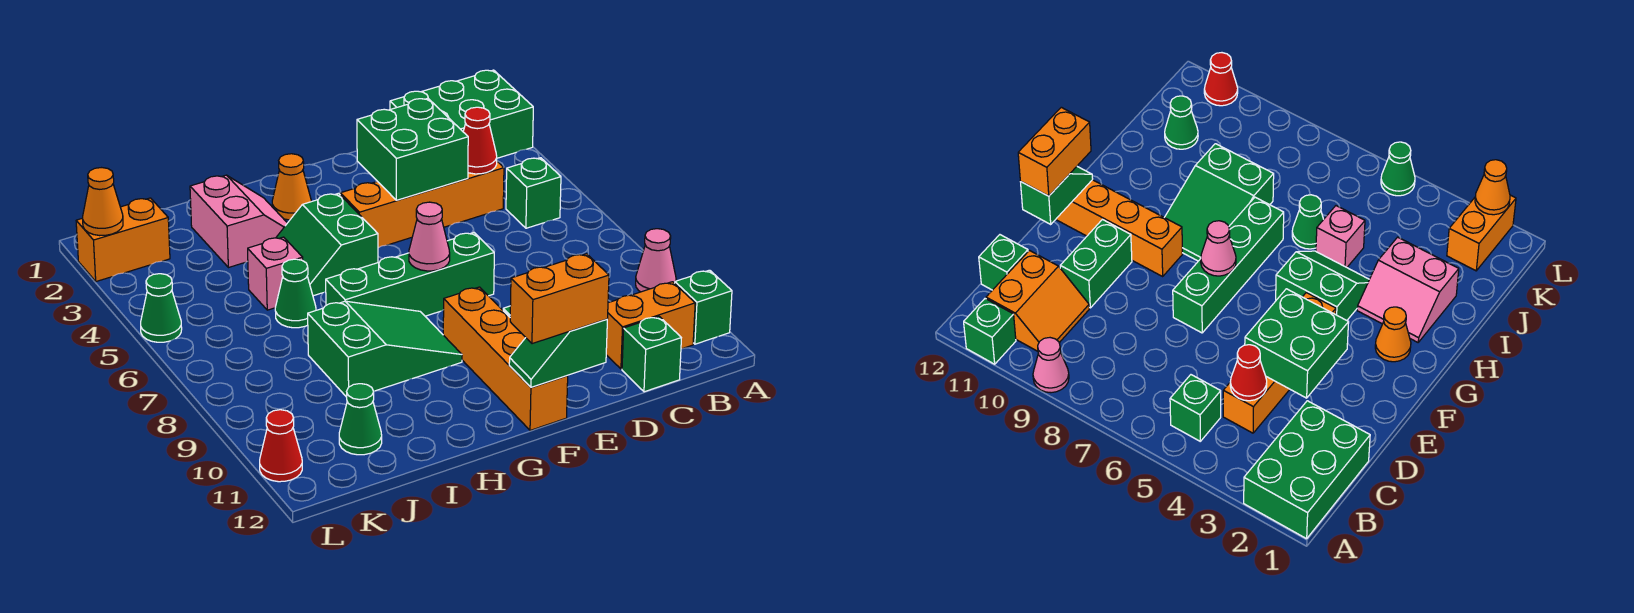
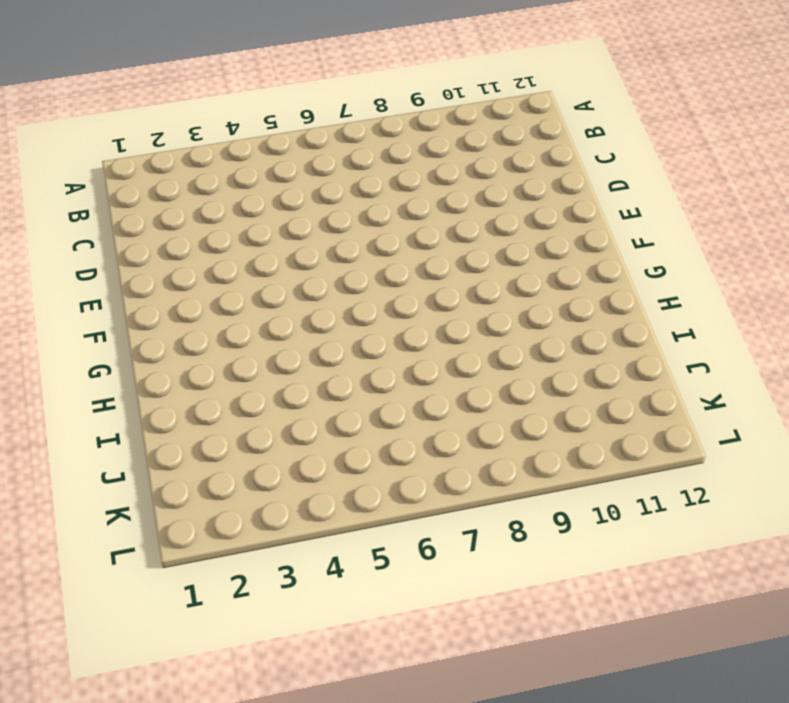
none -> green 2x3 brick [390,70,533,158]
none -> pink 1x1 cone [636,229,676,292]
none -> green 1x1 brick [675,270,732,344]

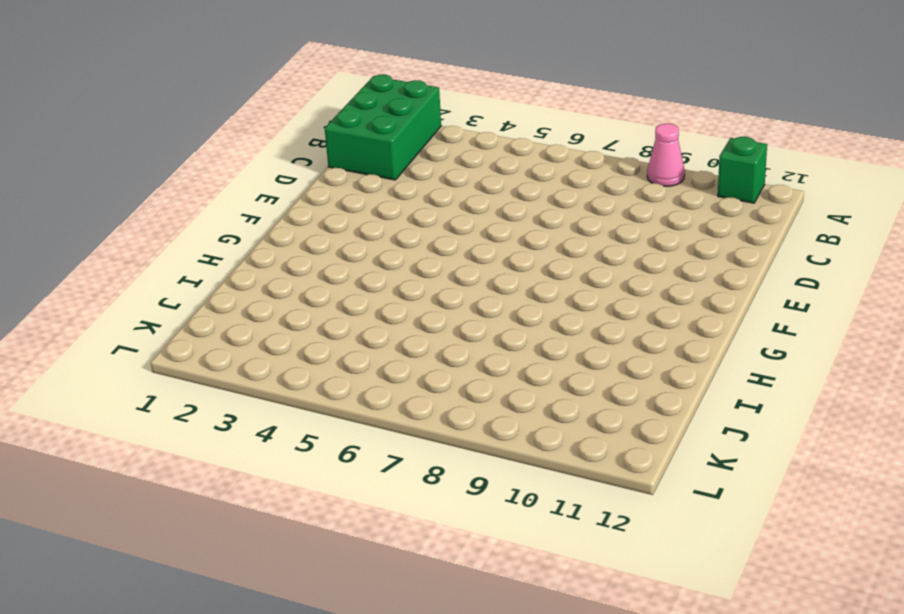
none -> green 1x1 brick [506,158,561,228]
none -> orange 2x2 slope [606,282,695,369]
none -> orange 1x4 brick [340,162,504,248]

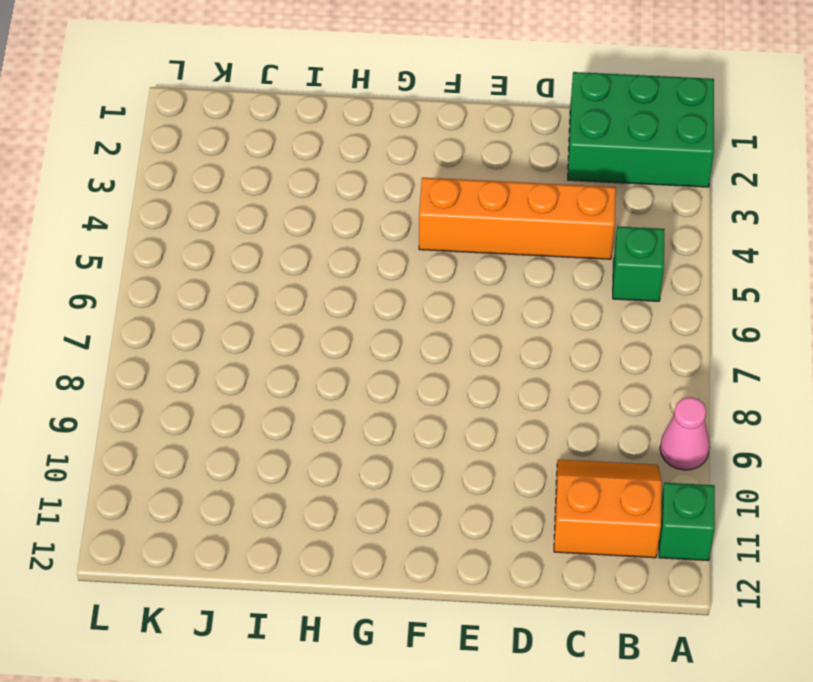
none -> green 1x1 brick [622,317,681,392]
none -> green 1x2 brick [1060,220,1132,308]
none -> green 1x4 brick [326,233,494,316]

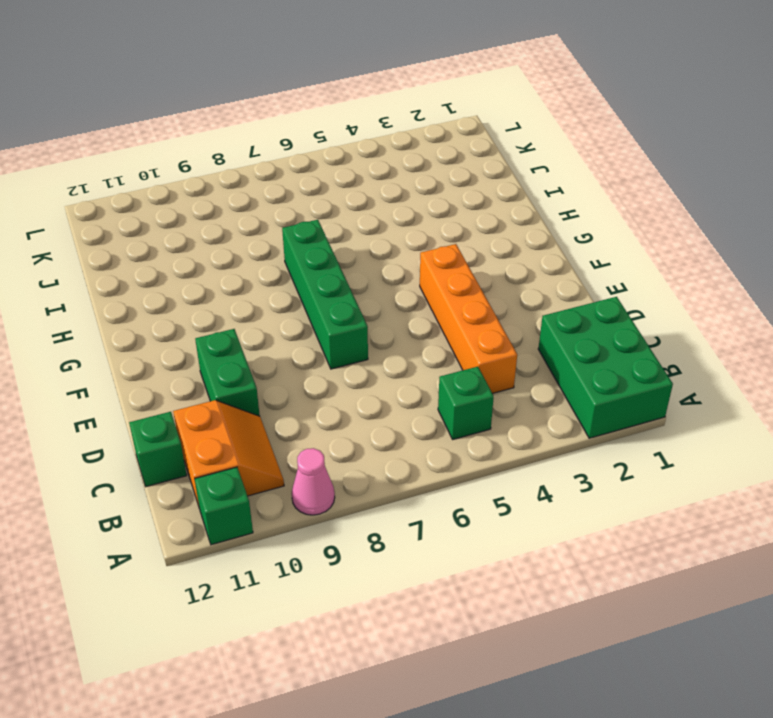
none -> orange 1x4 brick [443,287,568,430]
none -> orange 1x1 cone [272,154,311,220]
none -> green 2x2 slope [276,193,378,296]

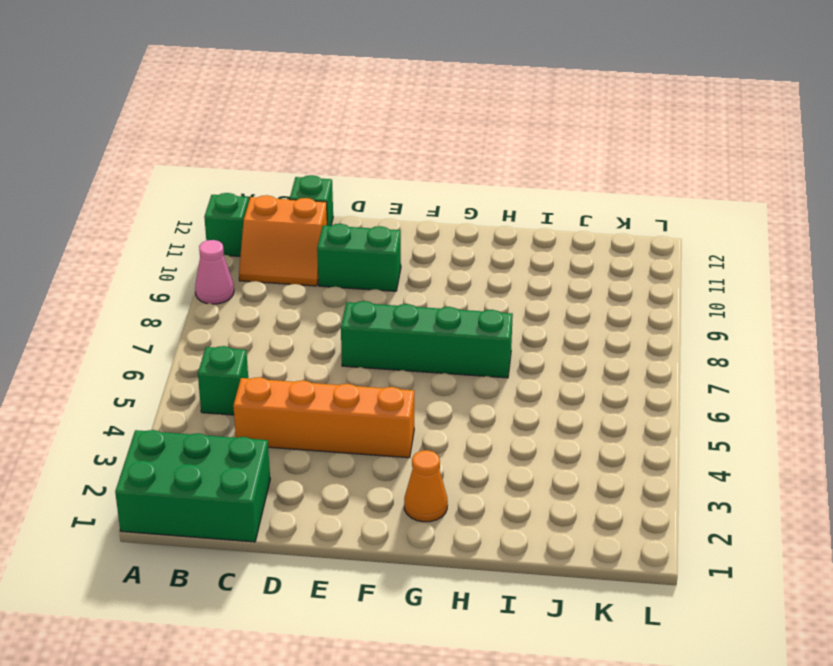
none -> orange 1x4 brick [443,287,568,430]
none -> green 2x2 slope [276,193,378,296]
none -> green 2x3 slope [308,301,462,397]

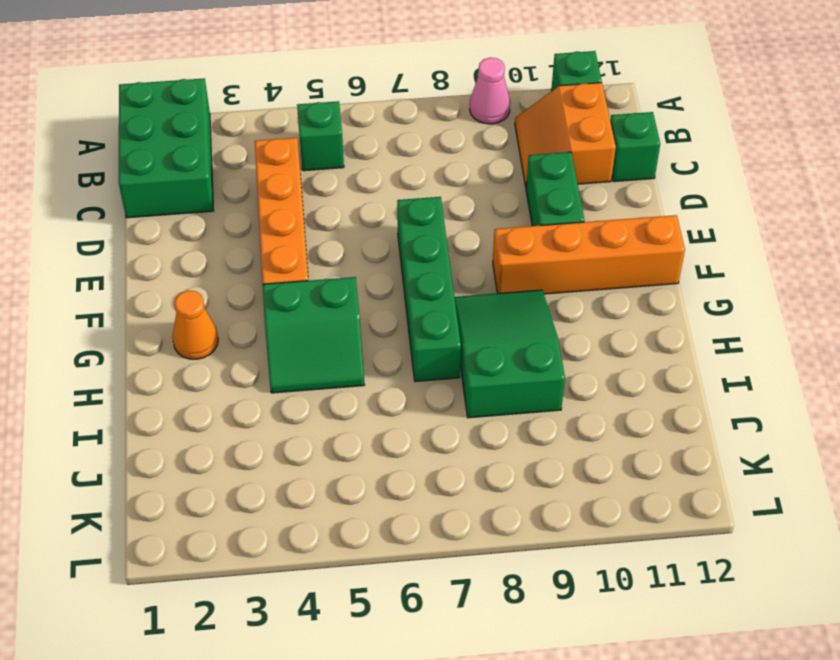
none -> pink 2x2 slope [190,175,287,268]
none -> pink 1x1 brick [248,237,303,310]
none -> green 1x1 cone [275,259,316,328]

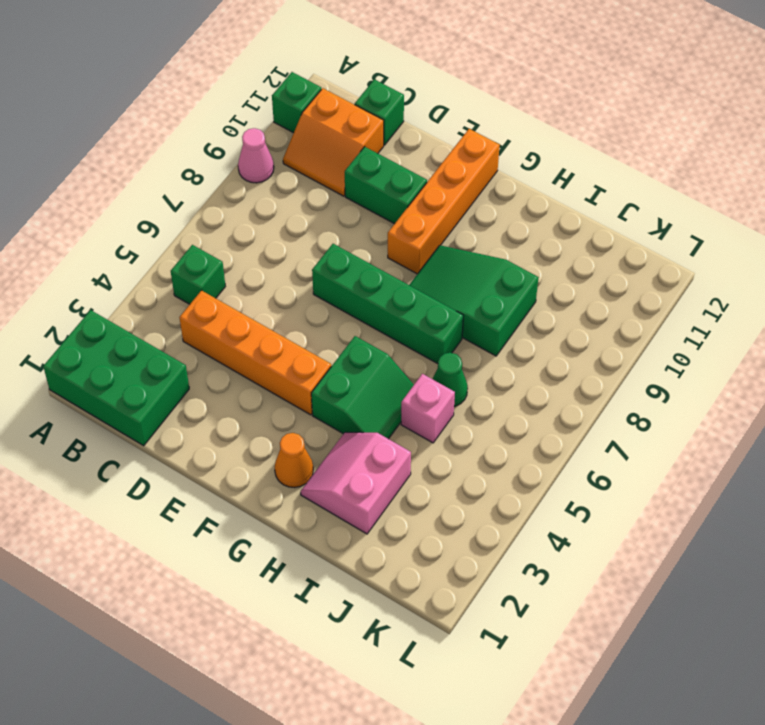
none -> green 1x1 cone [339,384,382,455]
none -> orange 1x2 brick [76,198,170,281]
none -> green 1x1 cone [141,274,182,342]

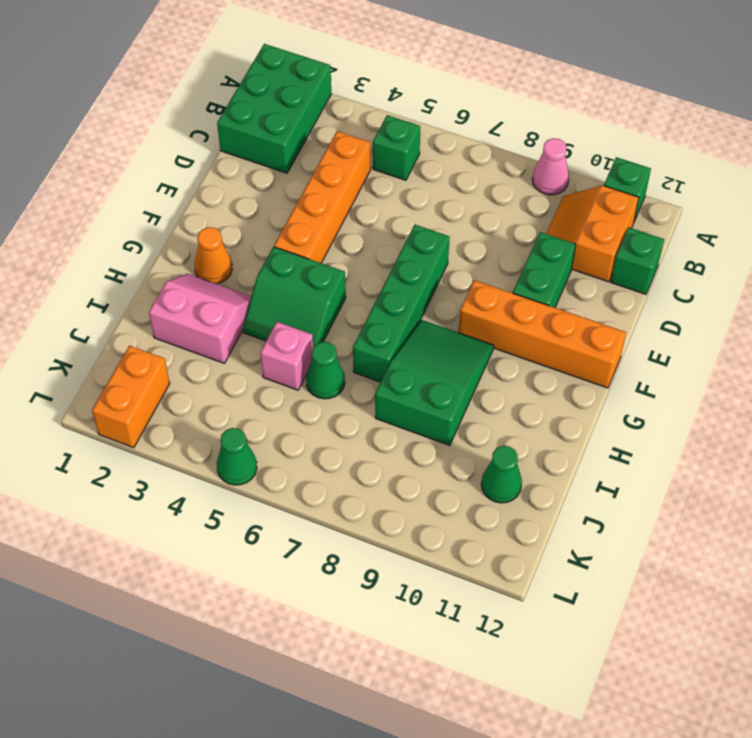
none -> red 1x1 cone [260,410,302,482]
none -> red 1x1 cone [463,107,497,174]
none -> green 2x2 brick [357,98,468,200]

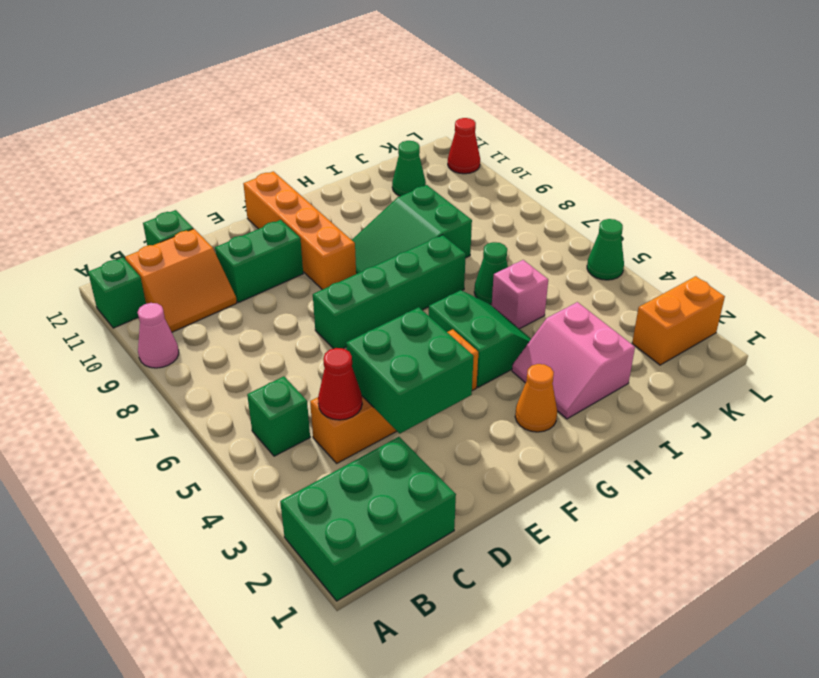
none -> green 1x2 slope [509,319,607,387]
none -> pink 1x1 cone [409,202,450,271]
none -> orange 1x1 cone [83,168,123,236]

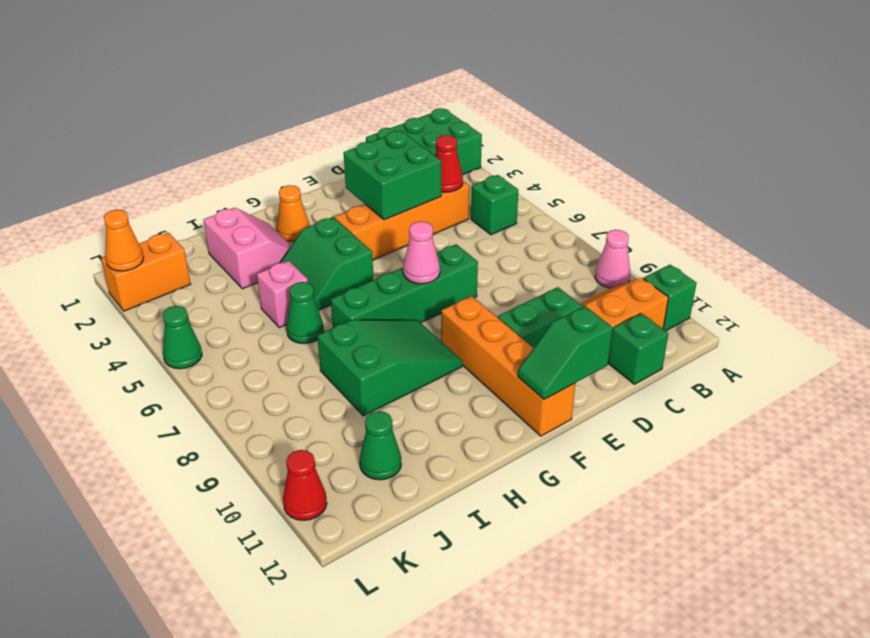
none -> orange 1x2 brick [510,254,609,344]

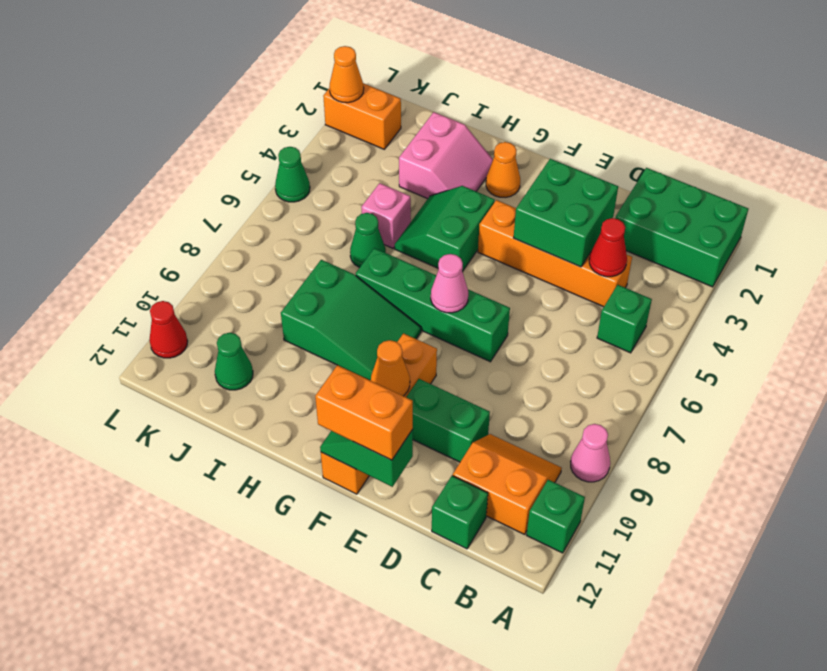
orange 1x1 cone [370,340,410,396] -> none

